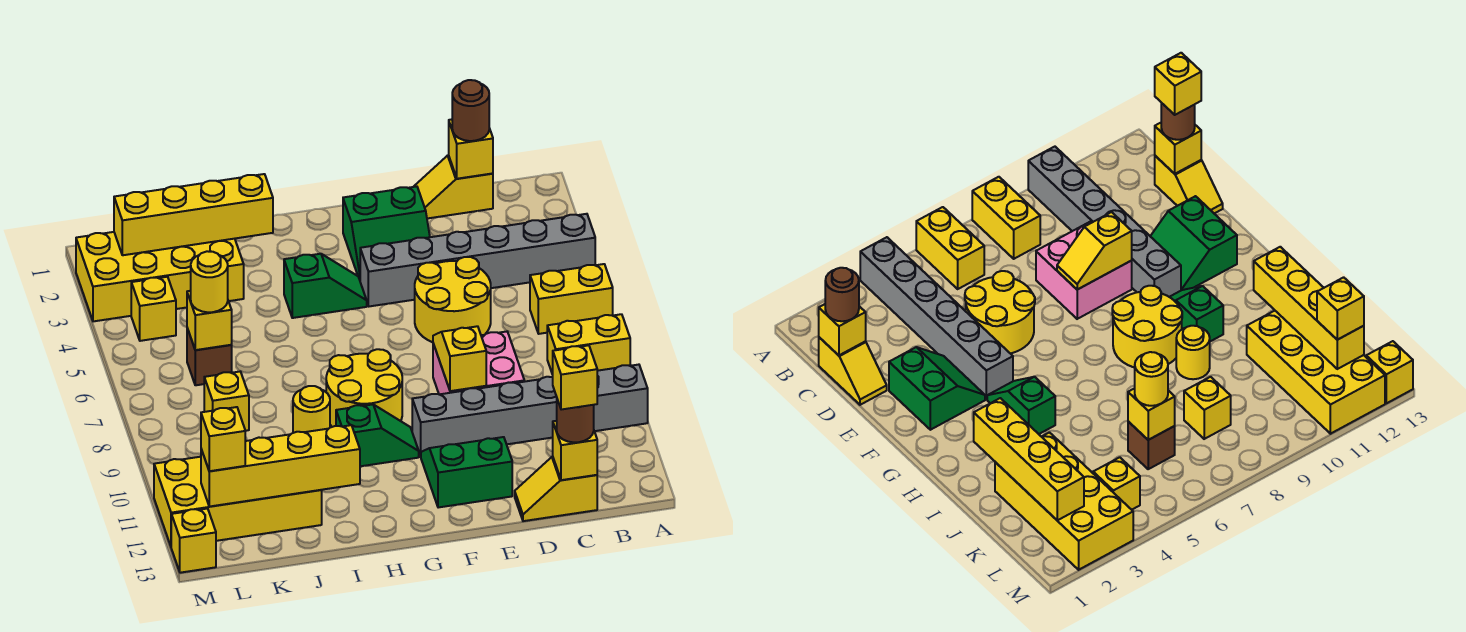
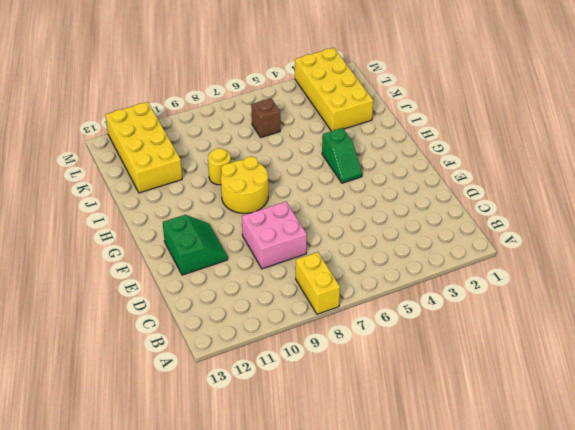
none -> grey 1x6 brick [360,214,595,306]
none -> yellow 1x2 brick [530,264,613,334]
none -> grey 1x6 brick [412,365,648,457]
none -> yellow 1x2 slope [414,155,493,219]

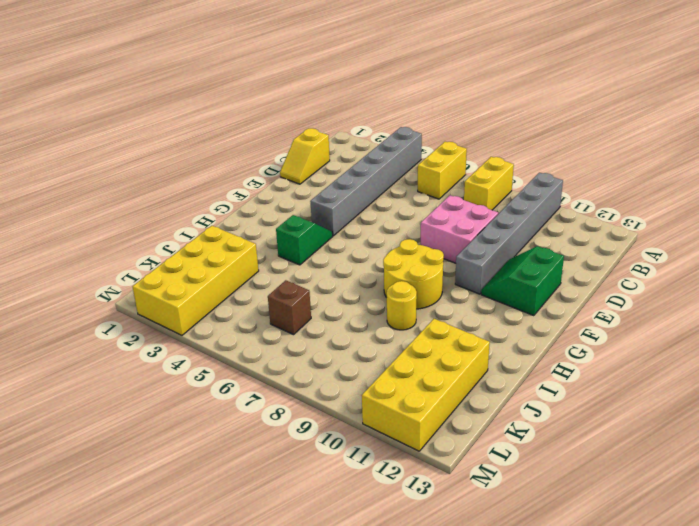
none -> yellow 1x2 slope [515,457,597,521]
none -> yellow 2x2 round brick [415,257,491,342]
none -> green 2x2 slope [343,186,430,279]
none -> green 1x2 slope [336,404,419,466]

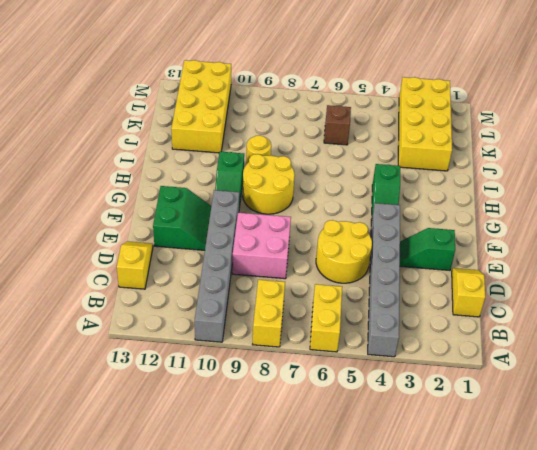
green 1x2 slope [400,228,455,270] -> green 2x2 slope [343,186,430,279]
none -> yellow 1x1 brick [204,371,249,431]
none -> yellow 1x1 brick [131,277,176,341]
none -> yellow 1x1 brick [171,509,216,573]
none -> yellow 1x1 brick [449,119,493,179]

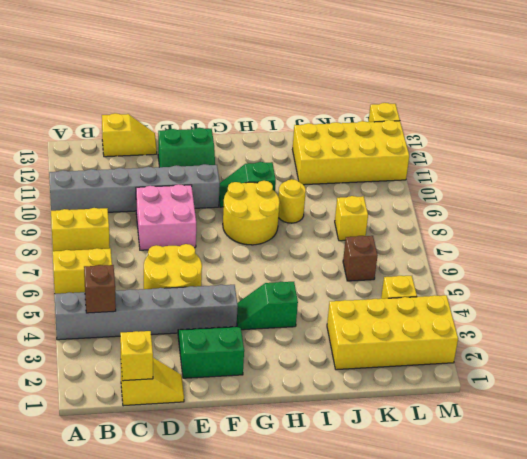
brown 1x1 brick [84,265,116,313] -> none
none -> yellow 1x1 brick [553,421,597,480]
none -> yellow 1x2 slope [433,326,486,391]
none -> yellow 1x4 brick [114,174,273,255]
none -> yellow 1x4 brick [201,425,360,507]

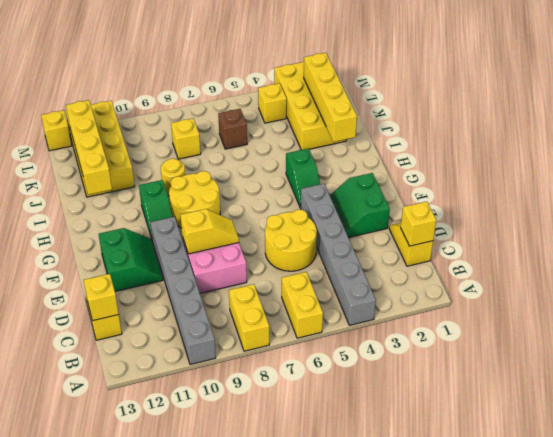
none -> yellow 1x1 brick [187,291,232,350]
none -> brown 1x1 round brick [452,80,489,141]
none -> brown 1x1 round brick [557,399,594,442]
none -> yellow 1x1 round brick [191,251,228,312]

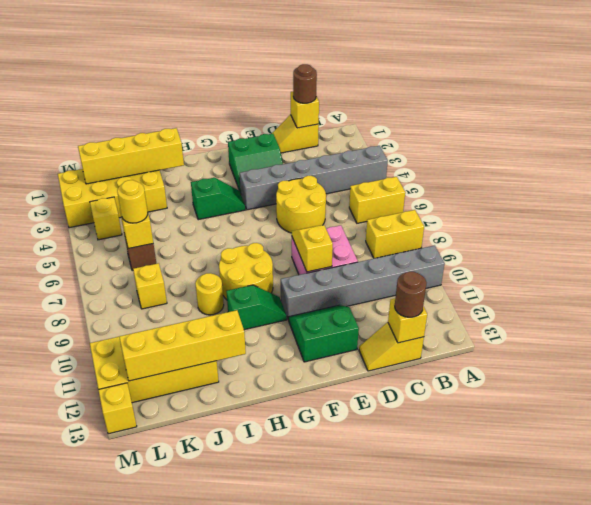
none -> yellow 1x1 brick [201,407,245,471]
none -> yellow 1x1 brick [553,345,597,410]

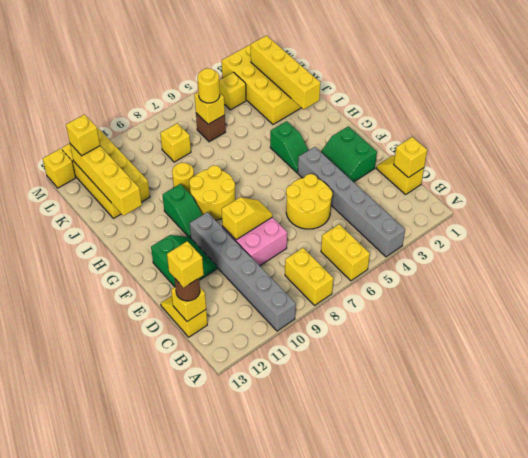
none -> brown 1x1 round brick [452,80,489,141]

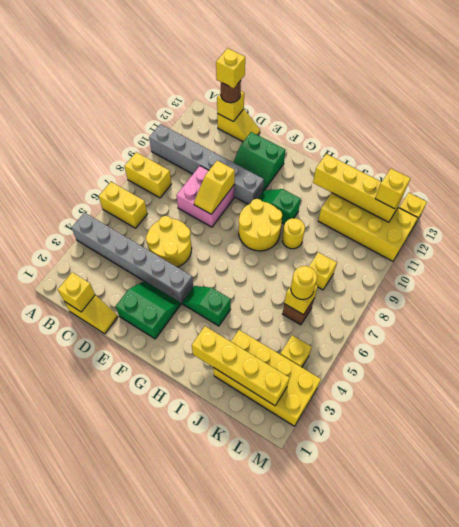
none -> brown 1x1 round brick [452,80,489,141]

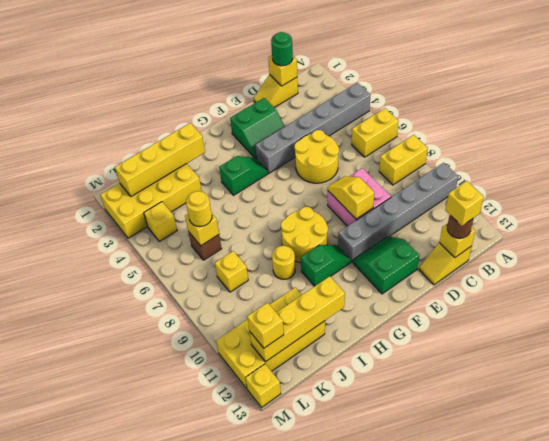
green 1x1 round brick [271,32,293,66] -> brown 1x1 round brick [452,80,489,141]

